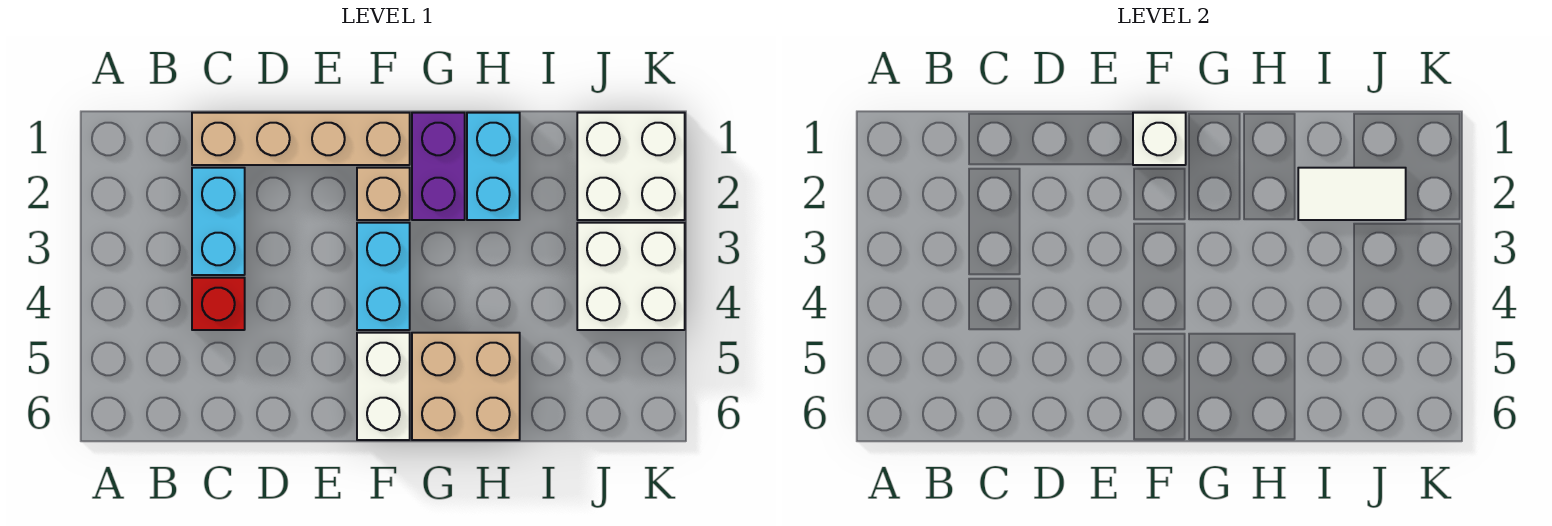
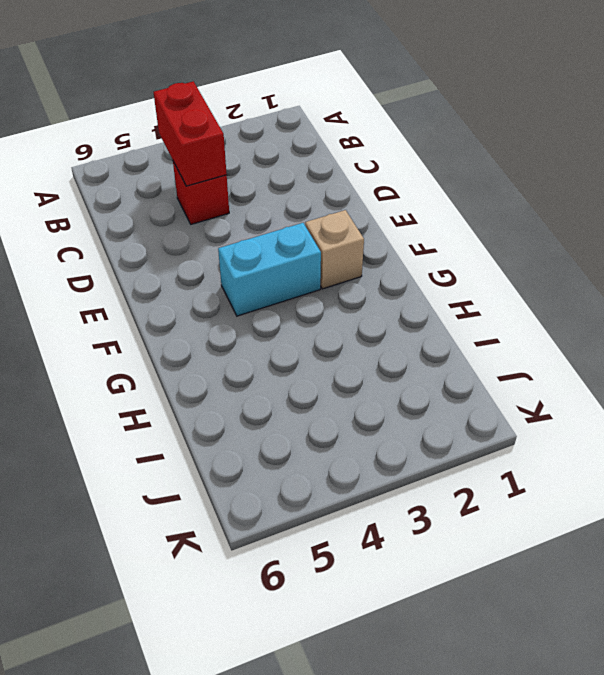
red 1x2 brick [154,81,227,186] -> none
none -> tan 1x4 brick [192,113,410,165]
none -> cyan 1x2 brick [192,168,245,275]
none -> white 1x2 brick [357,333,410,440]

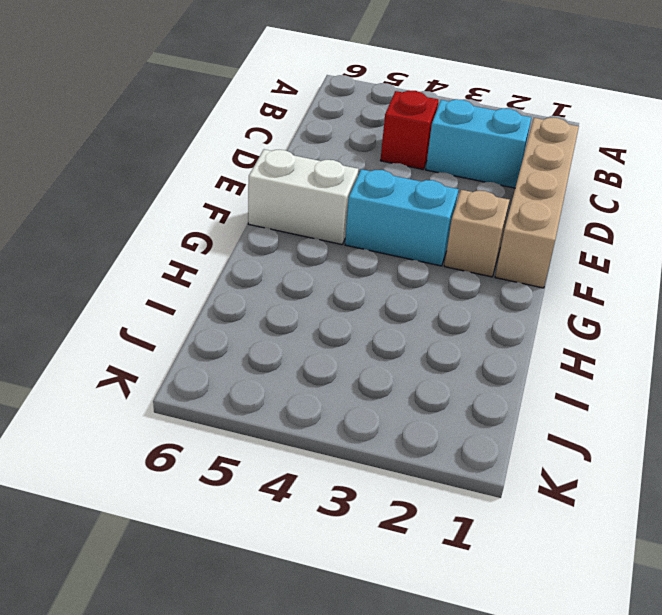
none -> purple 1x2 brick [412,113,465,220]
none -> tan 2x2 brick [412,333,520,440]
none -> cyan 1x2 brick [467,113,520,220]

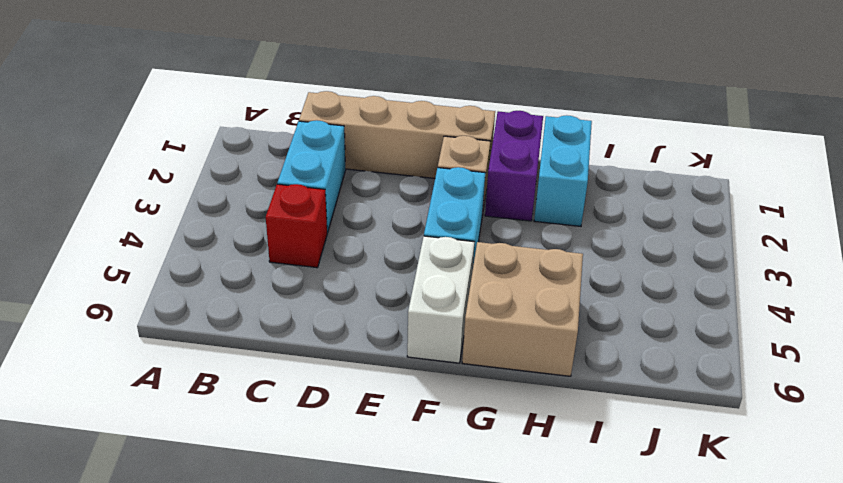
none -> white 2x2 brick [577,113,685,220]
none -> white 2x2 brick [577,223,685,330]
none -> white 1x1 brick [1133,113,1186,165]

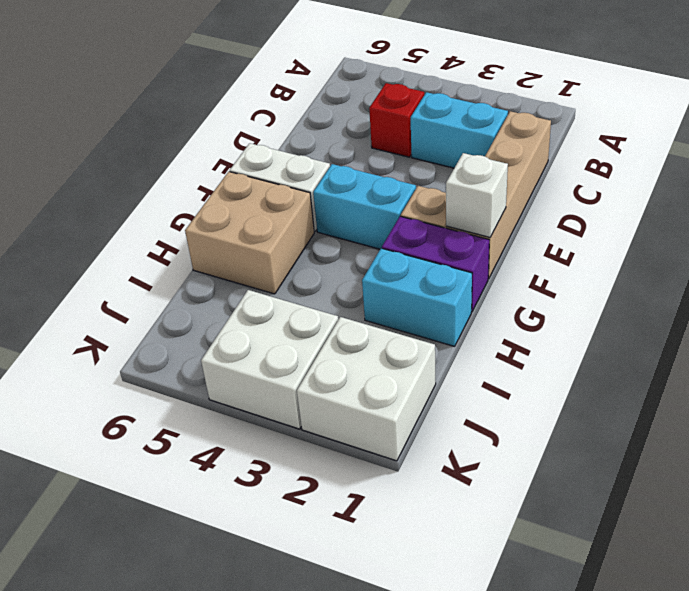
none -> white 1x2 tile [1298,168,1406,220]

